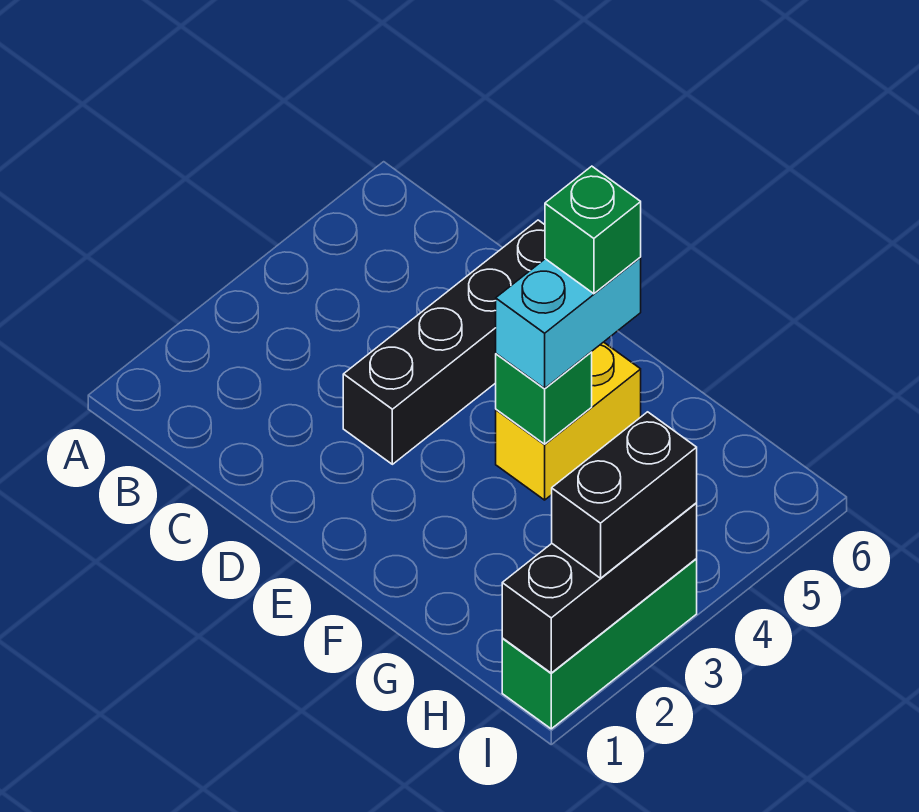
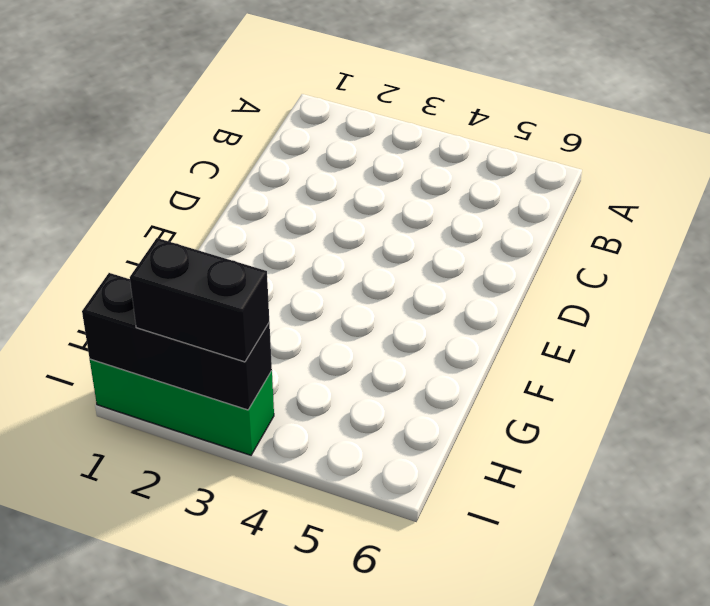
none -> black 1x4 brick [343,220,545,464]
none -> yellow 1x2 brick [496,342,641,500]

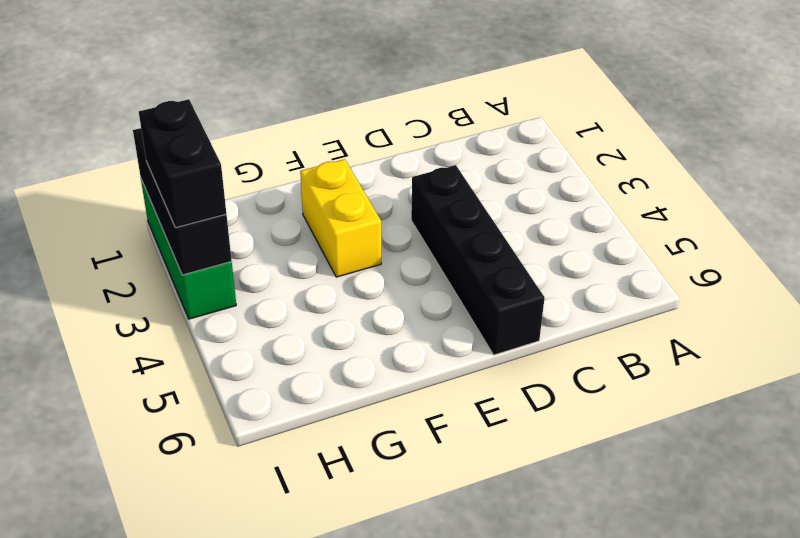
yellow 1x2 brick [300,159,381,277] -> yellow 1x2 brick moved to [496,342,641,500]
none -> green 1x1 brick [496,352,592,444]
none -> cyan 1x2 brick [496,258,641,388]

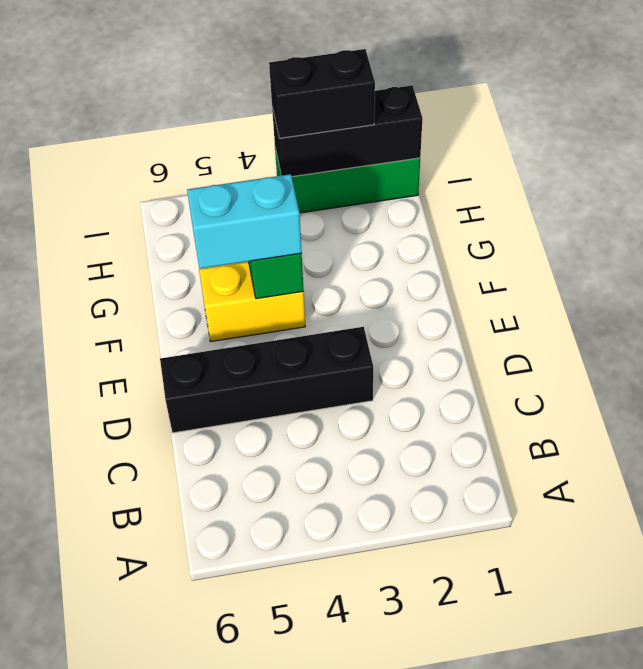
none -> green 1x1 brick [545,166,641,294]

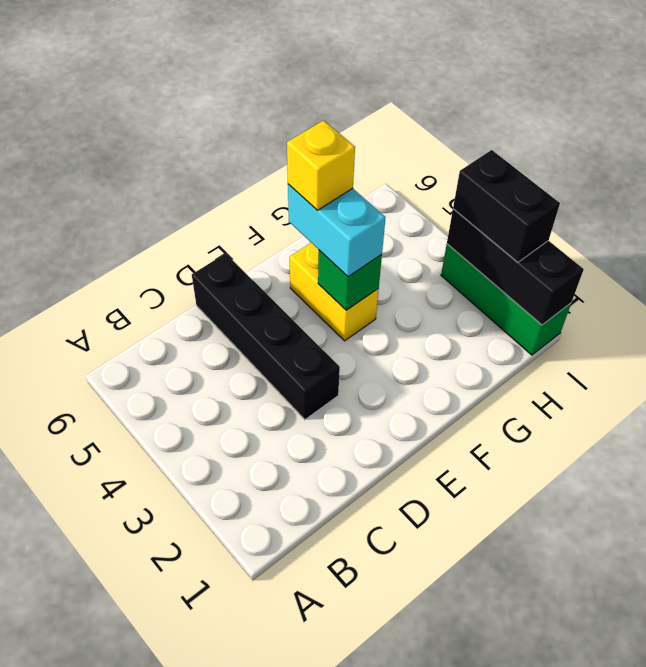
yellow 1x1 brick [287,120,355,210] -> green 1x1 brick [545,166,641,294]

